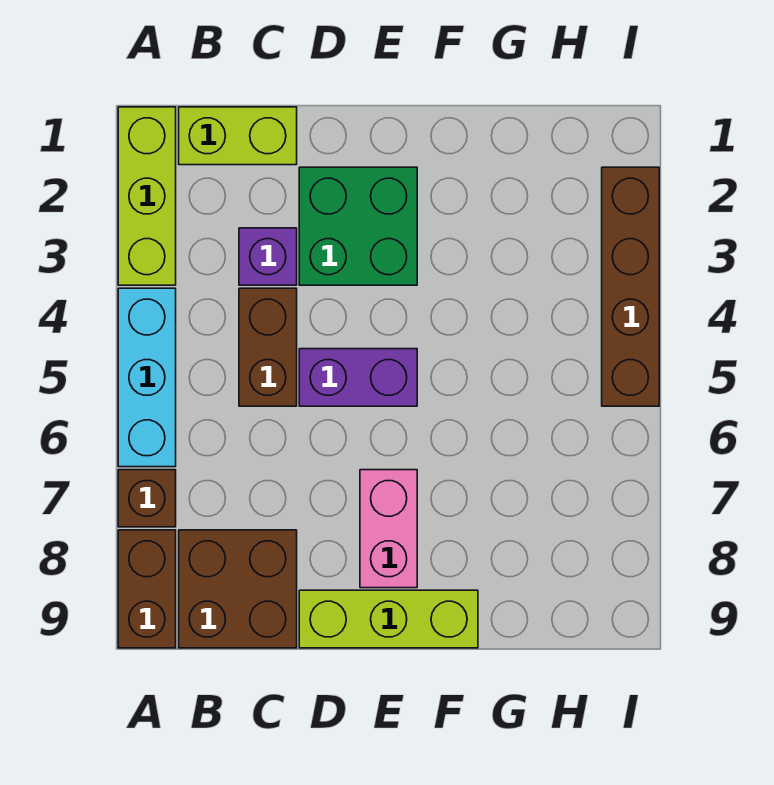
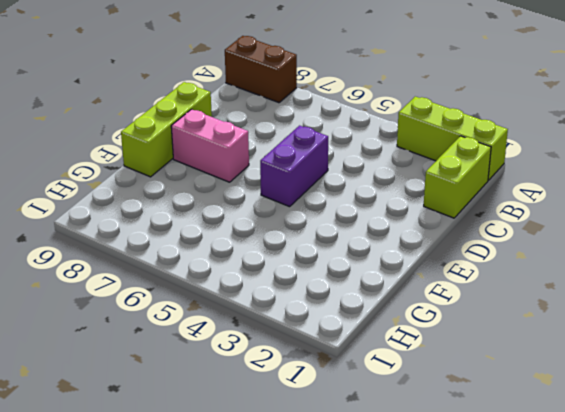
none -> cyan 1x3 brick [118,288,176,467]
none -> brown 1x1 brick [118,470,176,527]
none -> brown 2x2 brick [179,530,297,648]

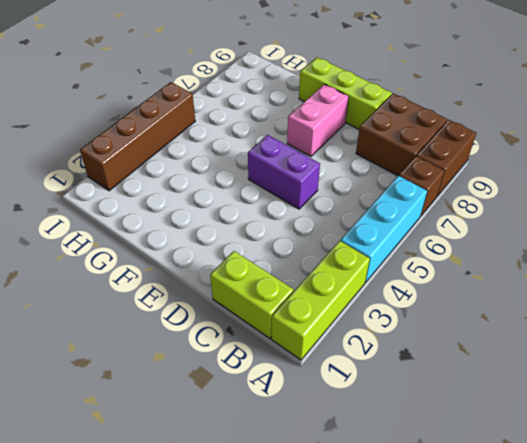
none -> purple 1x1 brick [239,228,297,285]
none -> brown 1x2 brick [239,288,297,406]
none -> green 2x2 brick [299,167,417,285]

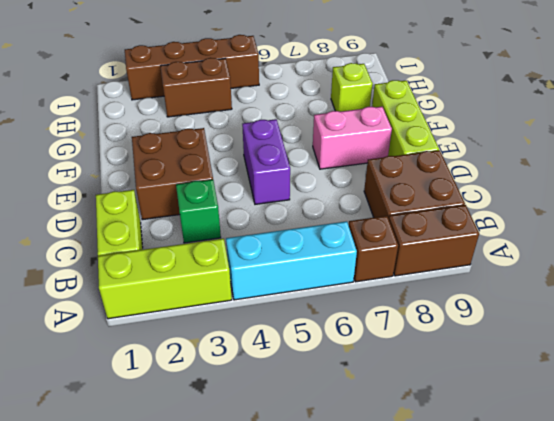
green 1x1 brick [176,180,221,243] -> purple 1x1 brick [239,228,297,285]
brown 2x2 brick [132,128,213,220] -> green 2x2 brick [299,167,417,285]
lime 1x1 brick [331,63,373,112] -> none
brown 1x2 brick [160,58,232,117] -> brown 1x2 brick moved to [239,288,297,406]

